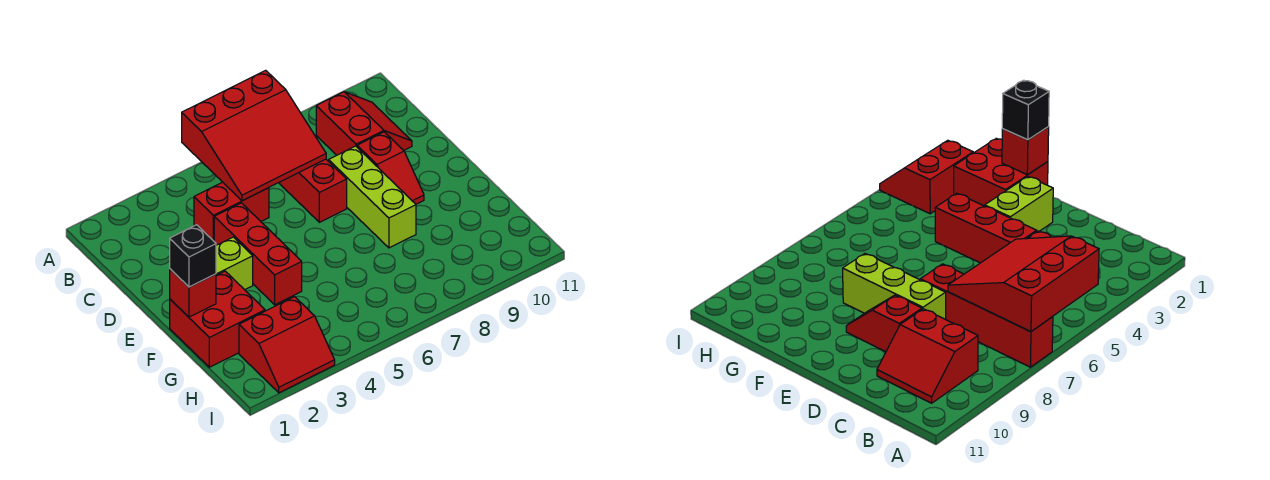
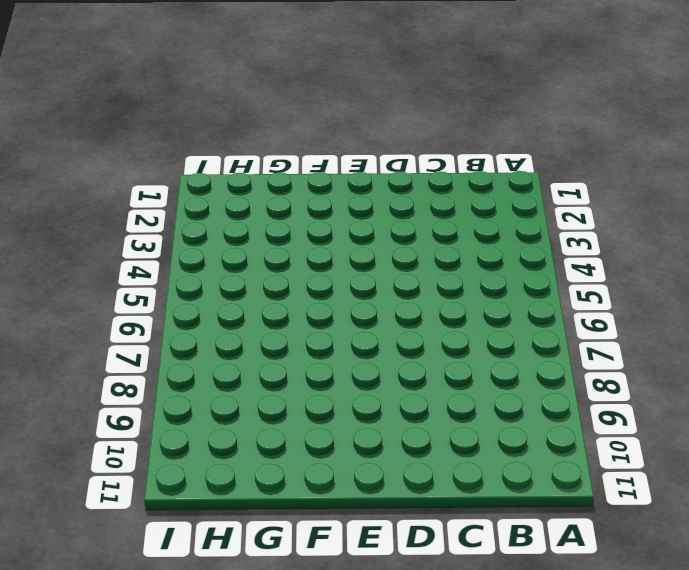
none -> red 1x4 brick [279,159,347,222]
none -> red 2x2 slope [316,92,412,155]
none -> red 1x2 brick [194,182,269,241]

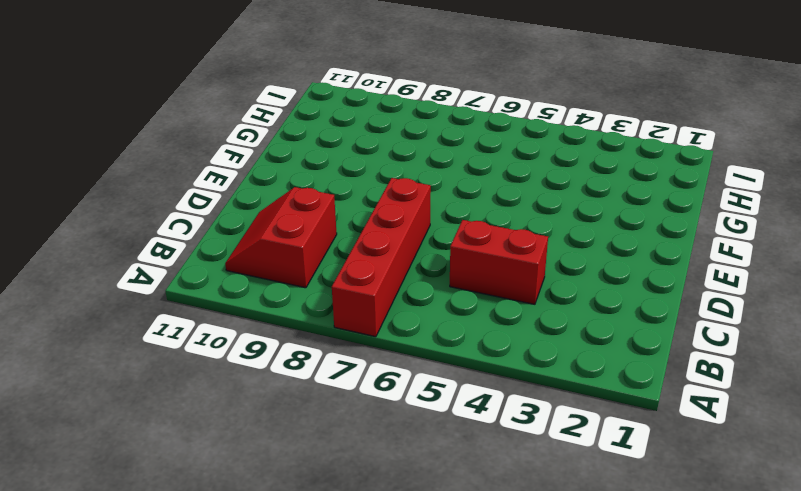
none -> red 1x3 brick [214,203,302,305]
none -> lime 1x3 brick [329,146,416,248]
none -> red 1x2 slope [357,132,424,204]

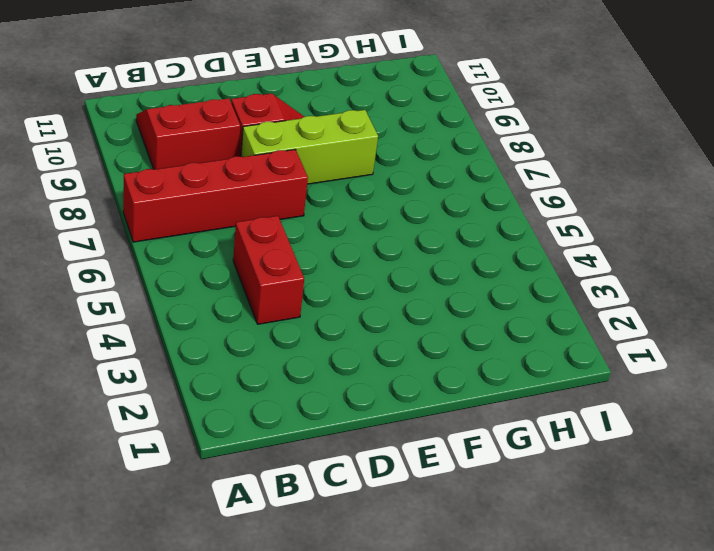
none -> red 1x3 brick [214,203,302,305]
none -> lime 1x2 brick [216,237,253,290]
none -> red 2x2 brick [170,271,265,367]

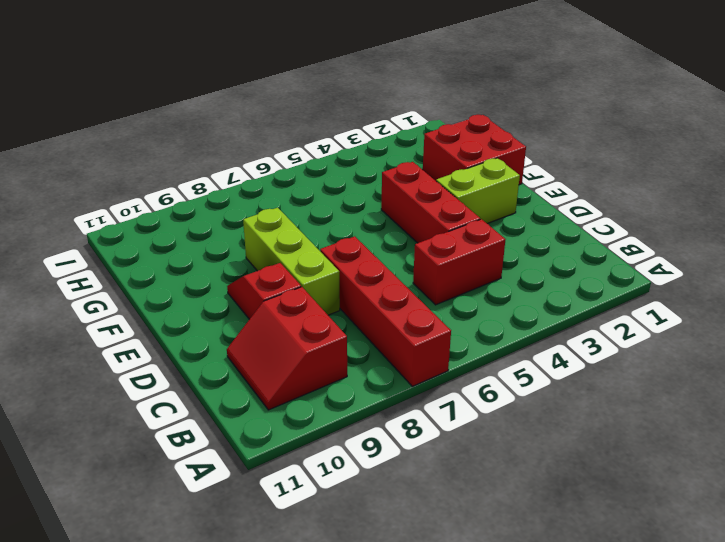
none -> red 2x2 slope [239,297,335,393]
none -> red 3x3 slope [182,70,326,201]
none -> red 1x1 brick [170,269,216,317]

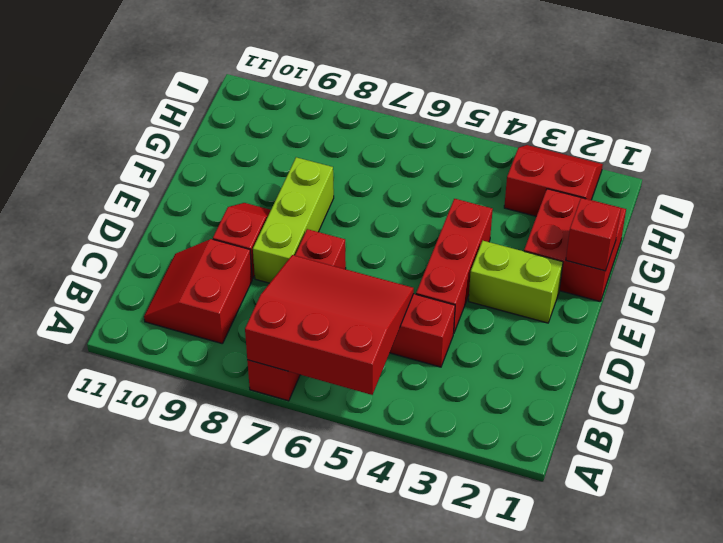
none -> black 1x1 brick [170,225,216,287]

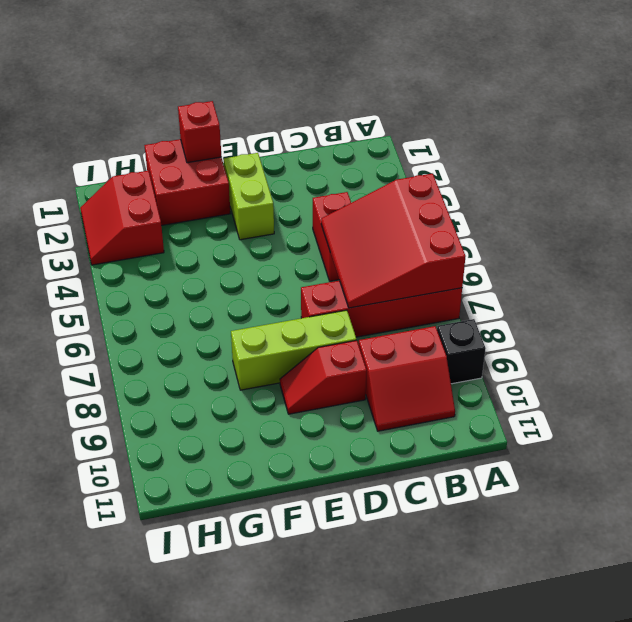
black 1x1 brick [437,319,486,384] -> black 1x1 brick moved to [170,225,216,287]
none -> red 1x3 brick [214,203,302,305]

